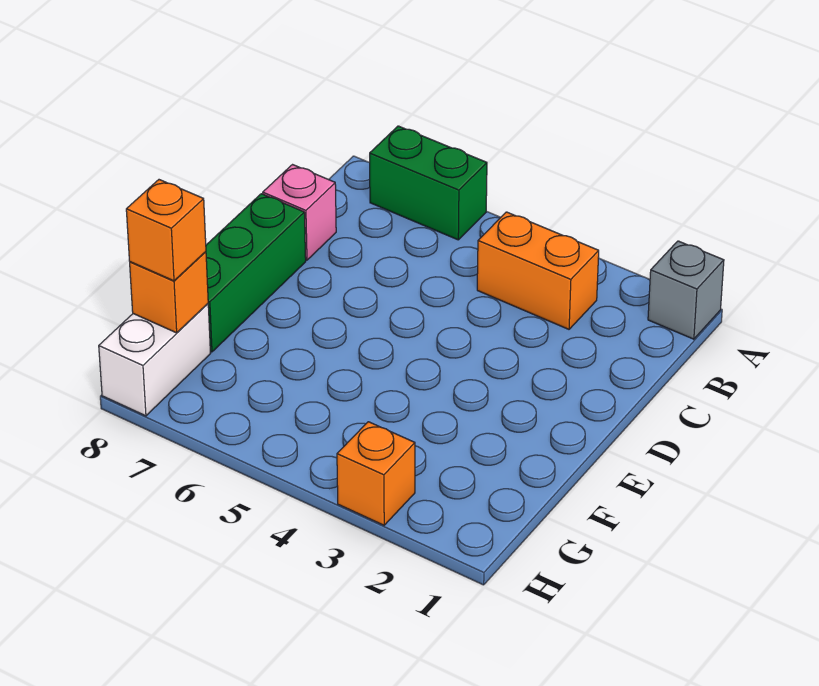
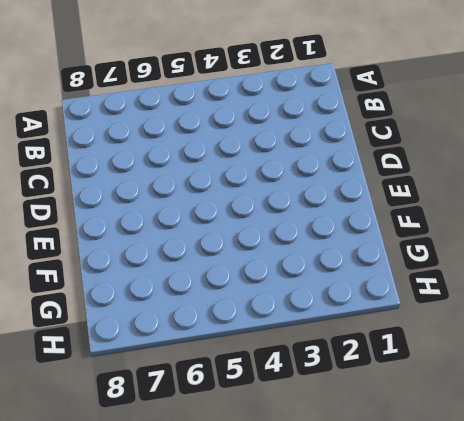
none -> grey 1x1 brick [648,241,724,339]
none -> green 1x2 brick [370,126,487,240]

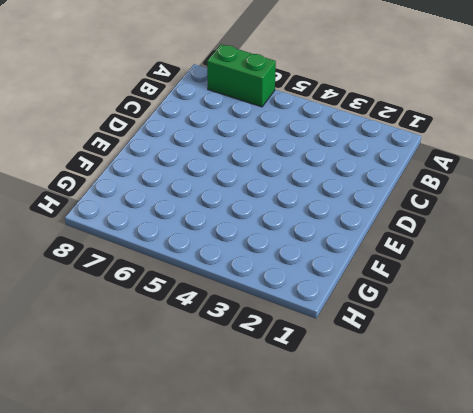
none -> grey 1x1 brick [648,241,724,339]
none -> orange 1x2 brick [477,212,599,329]

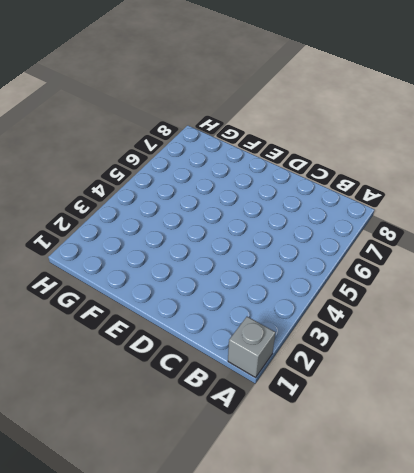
none -> green 1x2 brick [370,126,487,240]
none -> orange 1x2 brick [477,212,599,329]

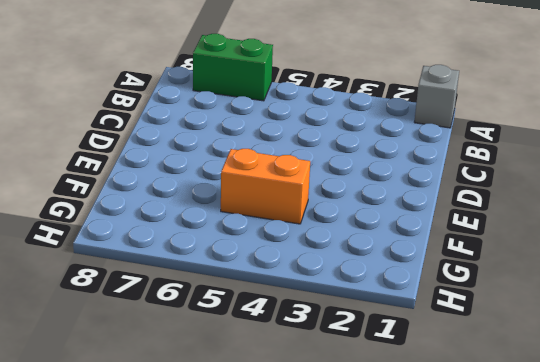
orange 1x2 brick [221,149,310,224] -> orange 1x2 brick moved to [477,212,599,329]
none -> pink 1x1 brick [263,165,336,260]
none -> green 1x3 brick [206,194,306,352]

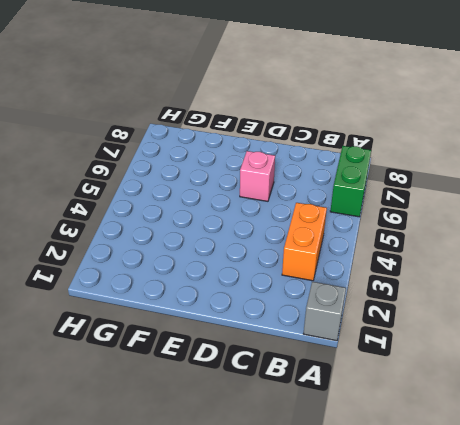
pink 1x1 brick [240,151,275,201] -> pink 1x1 brick moved to [263,165,336,260]
none -> green 1x3 brick [206,194,306,352]
none -> white 1x2 brick [99,304,210,416]

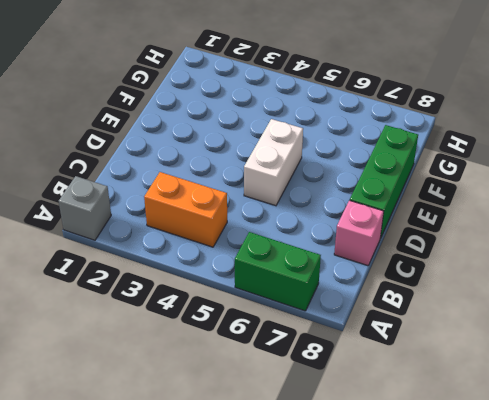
white 1x2 brick [244,119,303,206] -> white 1x2 brick moved to [99,304,210,416]
none -> orange 1x1 brick [337,422,415,525]
none -> orange 1x1 brick [130,252,208,333]

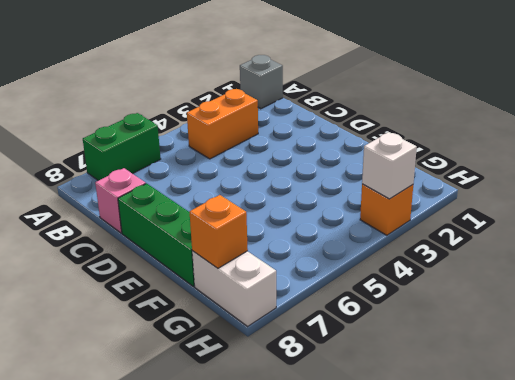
white 1x1 brick [362,132,417,199] -> none
none -> orange 1x1 brick [126,180,206,281]

